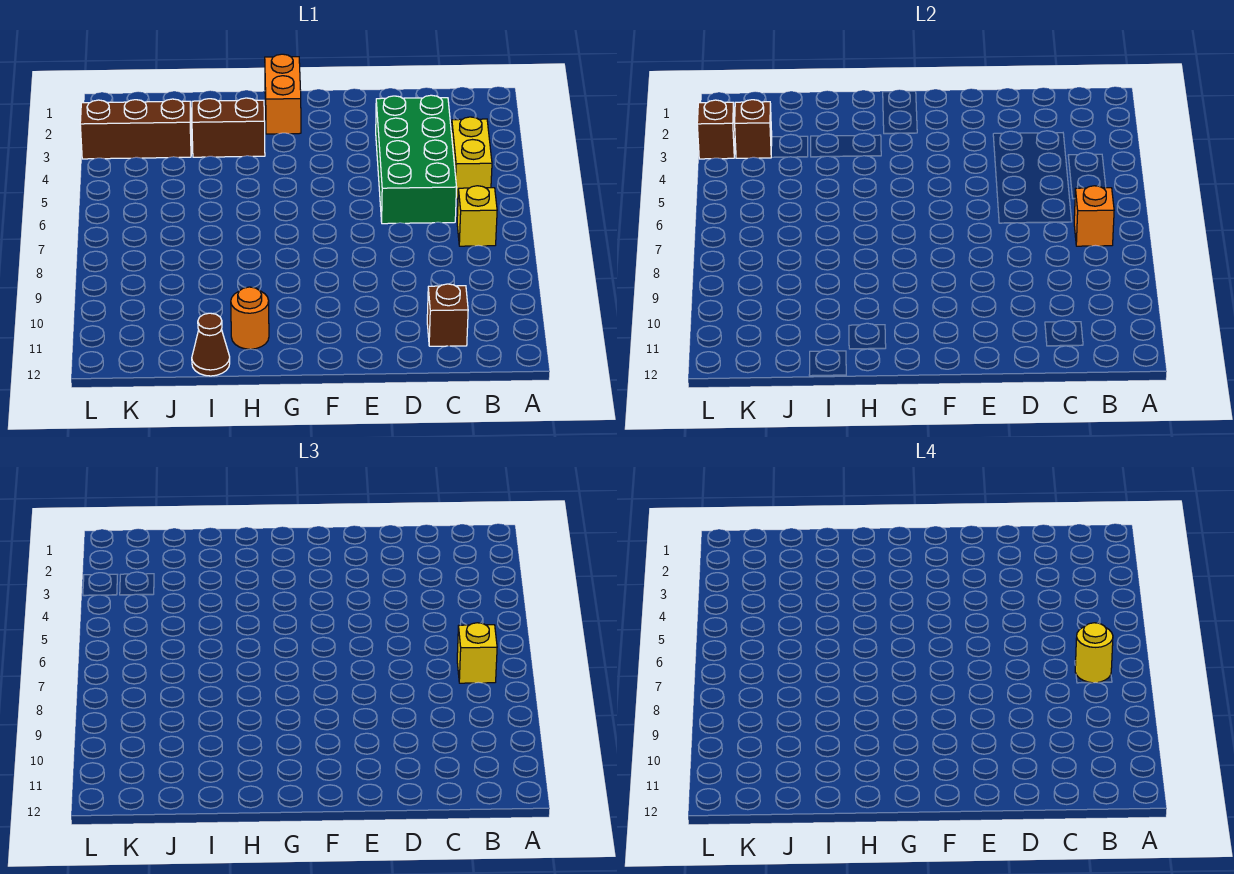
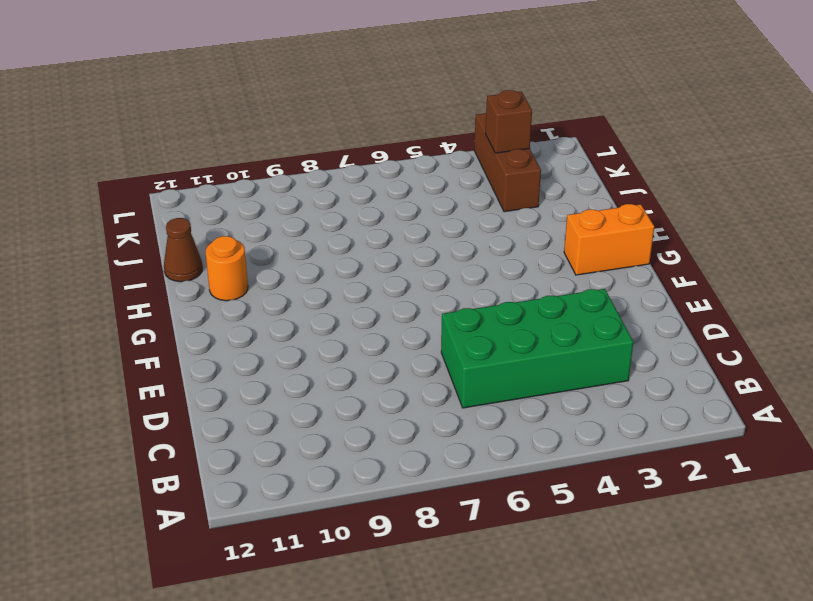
none -> yellow 1x2 brick [451,117,492,199]
none -> yellow 1x1 brick [457,186,497,246]
none -> brown 1x1 brick [427,284,468,346]

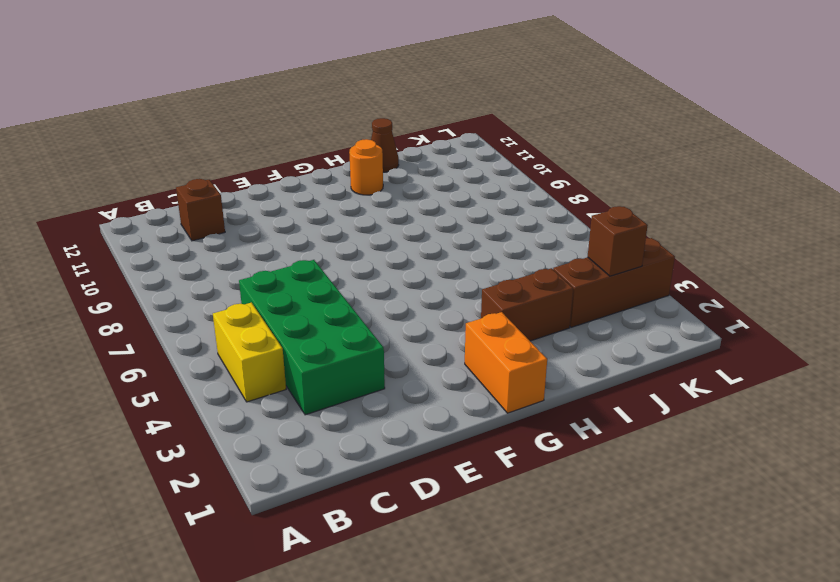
none -> yellow 1x1 brick [457,186,497,246]
none -> orange 1x1 brick [1074,186,1114,246]
none -> brown 1x1 brick [697,100,735,159]

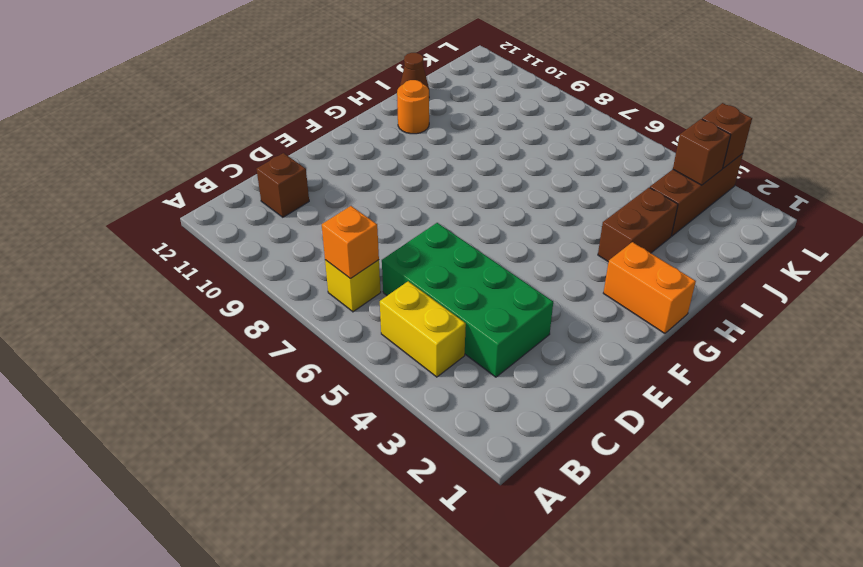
none -> yellow 1x1 brick [457,623,497,683]
none -> yellow 1x1 round brick [1075,623,1113,683]

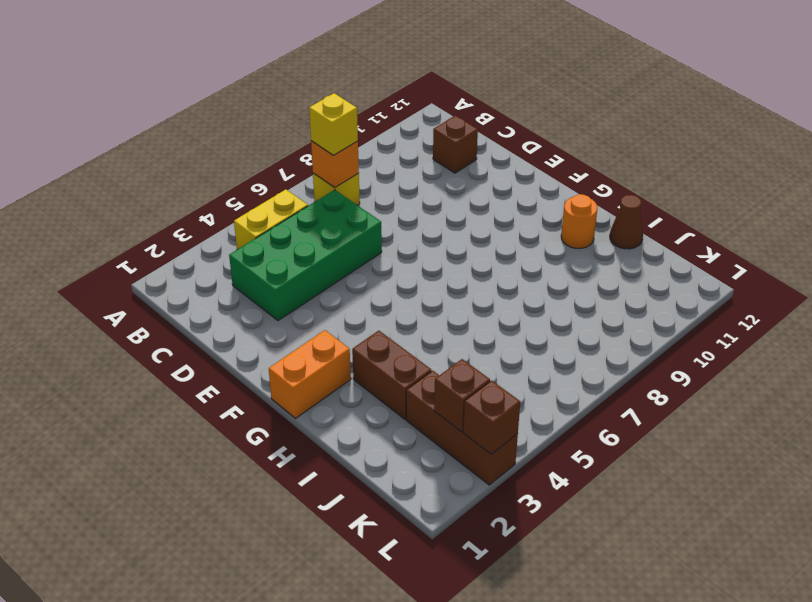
none -> yellow 1x1 round brick [1075,623,1113,683]

